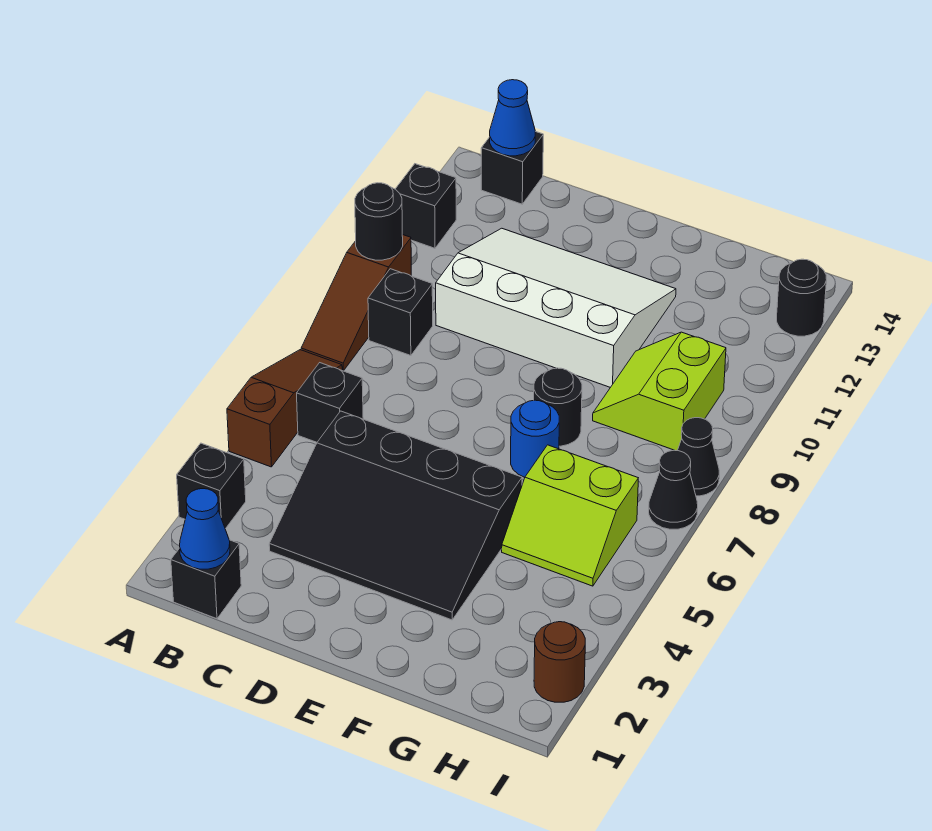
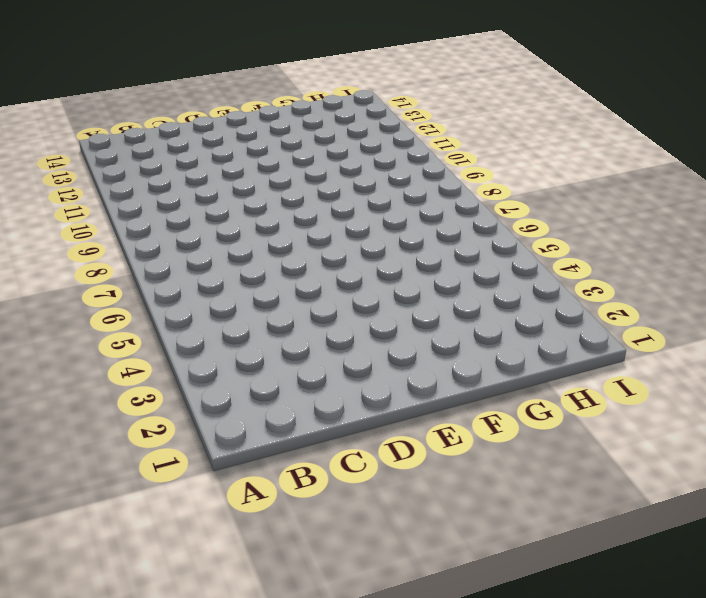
none -> black 1x1 brick [177,443,246,529]
none -> brown 1x3 slope [227,350,342,467]
none -> brown 1x3 slope [301,234,411,371]

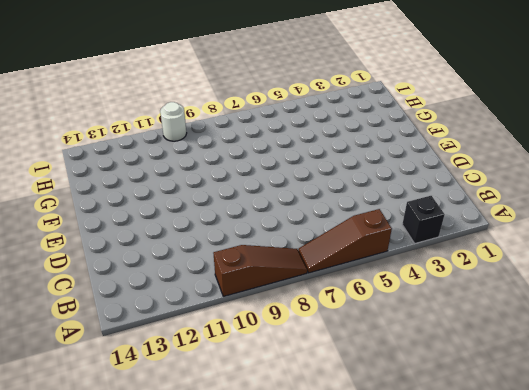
white 1x1 round brick [160,102,187,141] -> none
none -> black 1x1 brick [396,164,456,248]
none -> black 1x1 brick [171,540,241,619]
none -> black 1x1 brick [297,363,363,442]

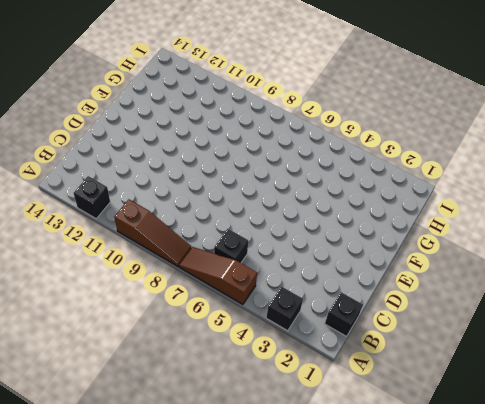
none -> black 1x1 brick [368,269,433,356]
none -> black 1x1 brick [481,131,543,204]
none -> black 3x4 slope [269,411,522,620]

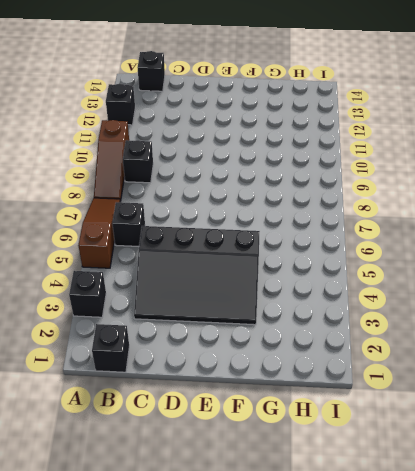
none -> white 3x4 slope [436,228,676,387]
none -> blue 1x1 round brick [511,400,559,477]
none -> black 1x1 round brick [534,368,582,446]

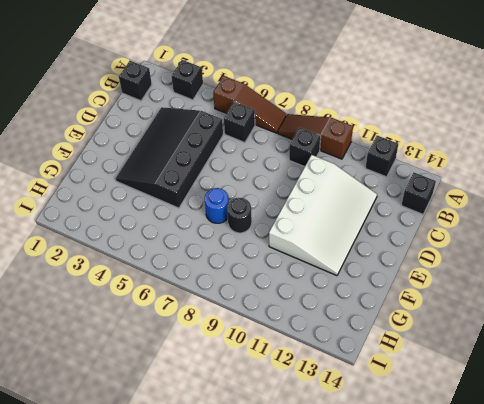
none -> lime 2x2 slope [502,445,638,586]
none -> lime 2x2 slope [593,332,726,451]
none -> brown 1x1 round brick [534,622,585,702]

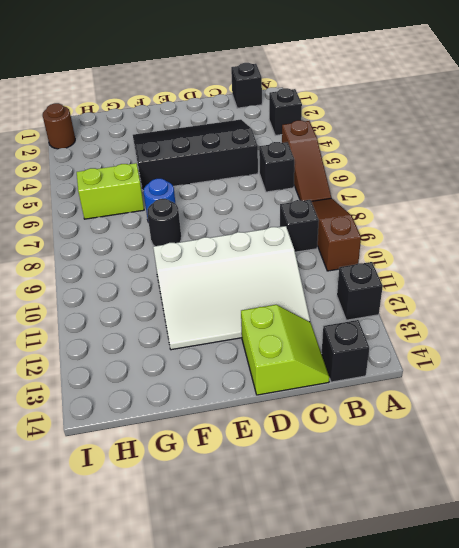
lime 2x2 slope [241,305,329,395] -> lime 2x2 slope moved to [593,332,726,451]
none -> black 1x1 cone [649,450,698,529]
none -> black 1x1 cone [677,418,719,496]
none -> black 1x1 round brick [777,259,827,336]

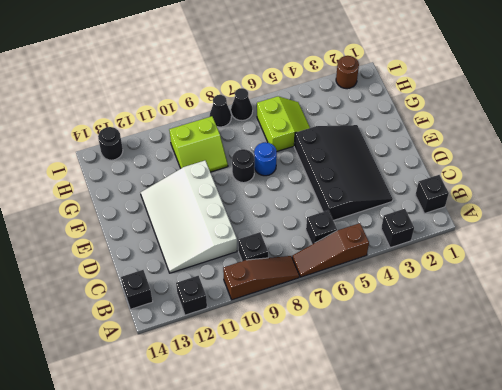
none -> black 1x1 round brick [355,183,403,260]
none -> blue 1x1 cone [180,489,230,569]
none -> blue 1x1 cone [490,80,535,156]

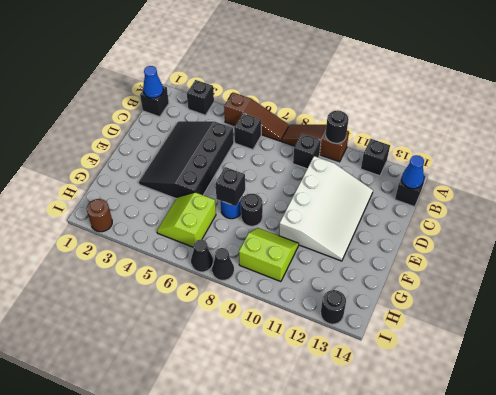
black 1x1 brick [215,167,245,206] -> none

